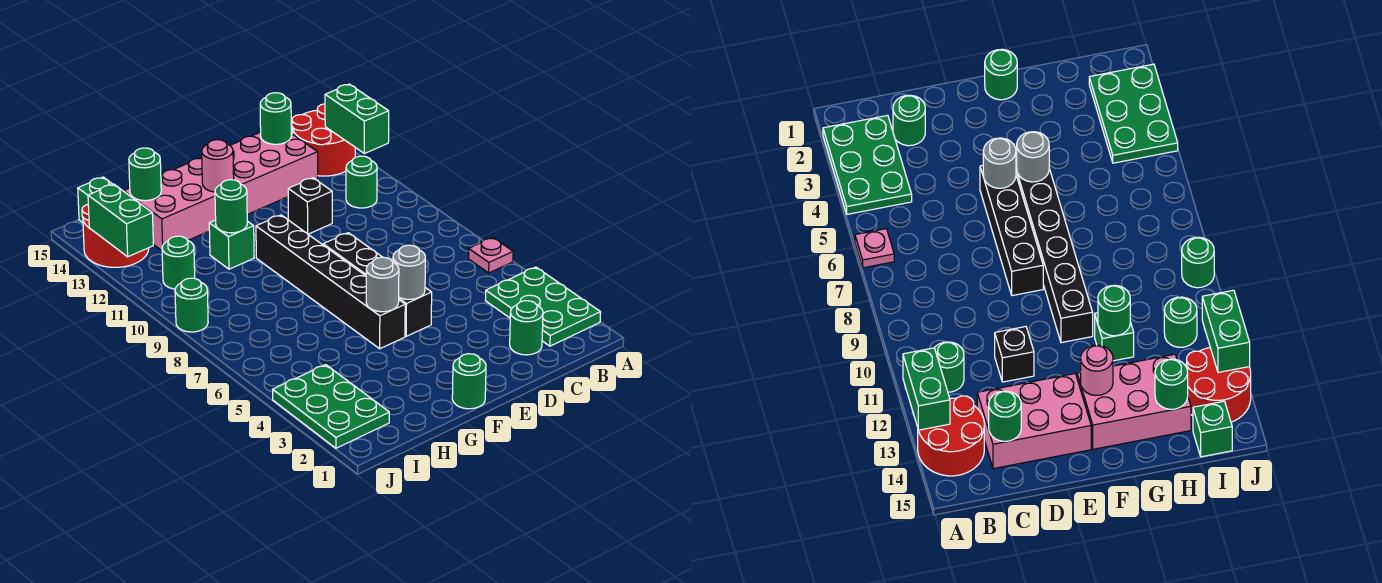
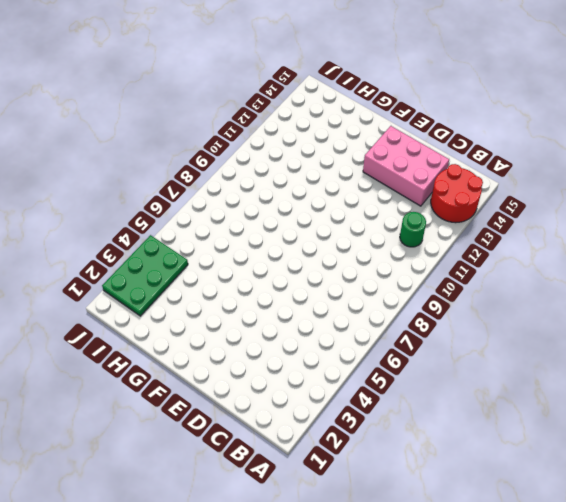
none -> green 2x3 plate [486,267,601,346]
none -> pink 1x1 plate [469,238,513,273]
none -> green 1x1 round brick [510,301,543,355]

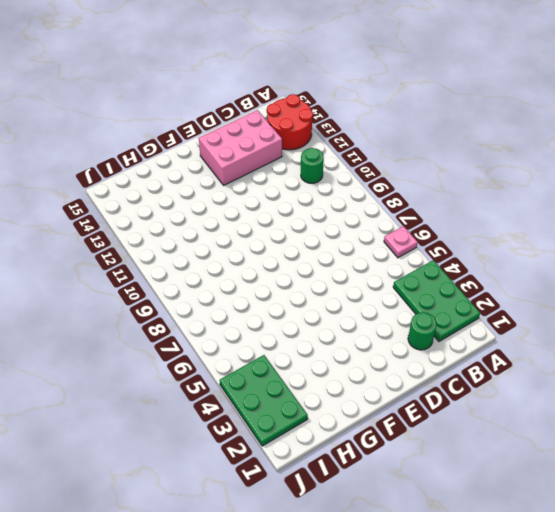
none -> black 1x1 brick [288,178,332,234]
none -> black 1x4 brick [323,233,432,336]
none -> green 1x1 round brick [452,354,486,409]

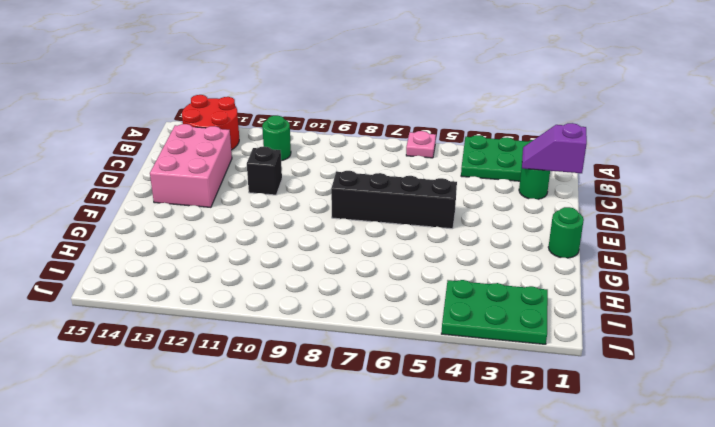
purple 1x2 slope [522,123,587,173] -> none
none -> black 1x6 brick [256,215,405,349]
none -> pink 2x3 brick [124,158,216,251]
none -> green 1x1 brick [209,220,254,269]

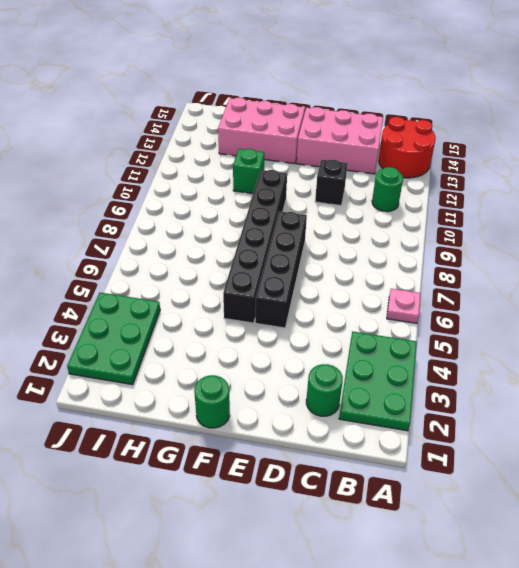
none -> green 1x1 round brick [162,236,195,289]
none -> red 2x2 round brick [82,205,149,267]
none -> green 1x1 brick [78,177,113,223]

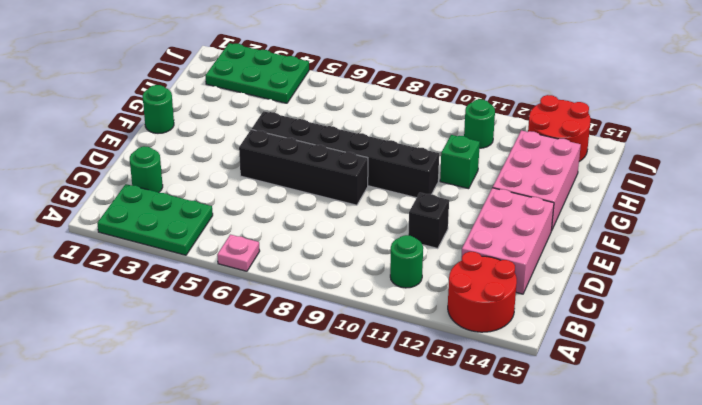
none -> green 1x1 brick [78,177,113,223]
none -> green 1x1 round brick [175,278,208,332]
none -> green 1x2 brick [325,84,389,154]

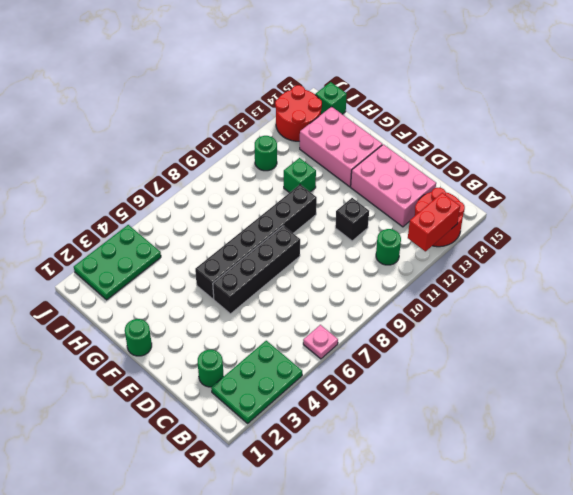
red 1x2 brick [408,193,460,251] -> green 1x2 brick [325,84,389,154]
none -> green 1x1 round brick [175,278,208,332]
none -> green 1x1 round brick [260,93,291,144]
none -> grey 1x1 round brick [393,245,425,300]

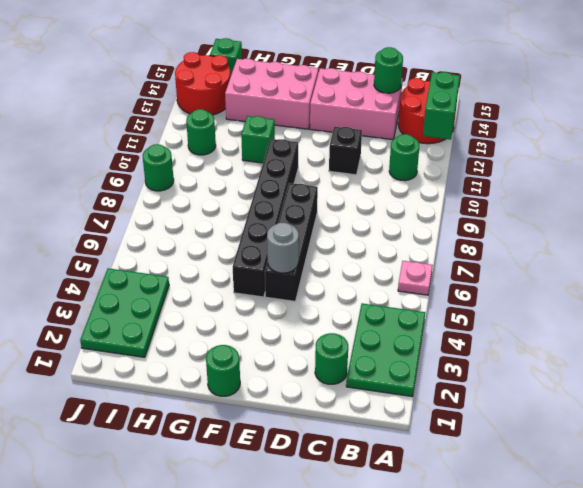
none -> grey 1x1 round brick [366,257,399,312]
none -> pink 1x1 round brick [202,140,234,192]
none -> green 1x1 round brick [215,180,247,233]

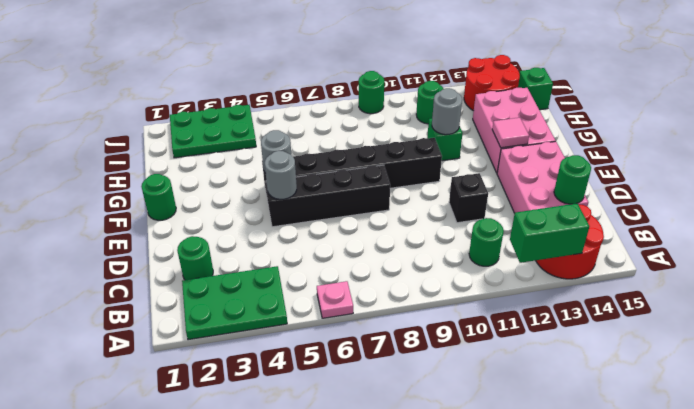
pink 1x1 tile [492,118,529,148] -> pink 1x1 round brick [202,140,234,192]
grey 1x1 round brick [432,88,462,135] -> green 1x1 round brick [215,180,247,233]
none -> green 1x1 round brick [129,148,161,201]
none -> green 1x2 brick [88,184,153,257]

